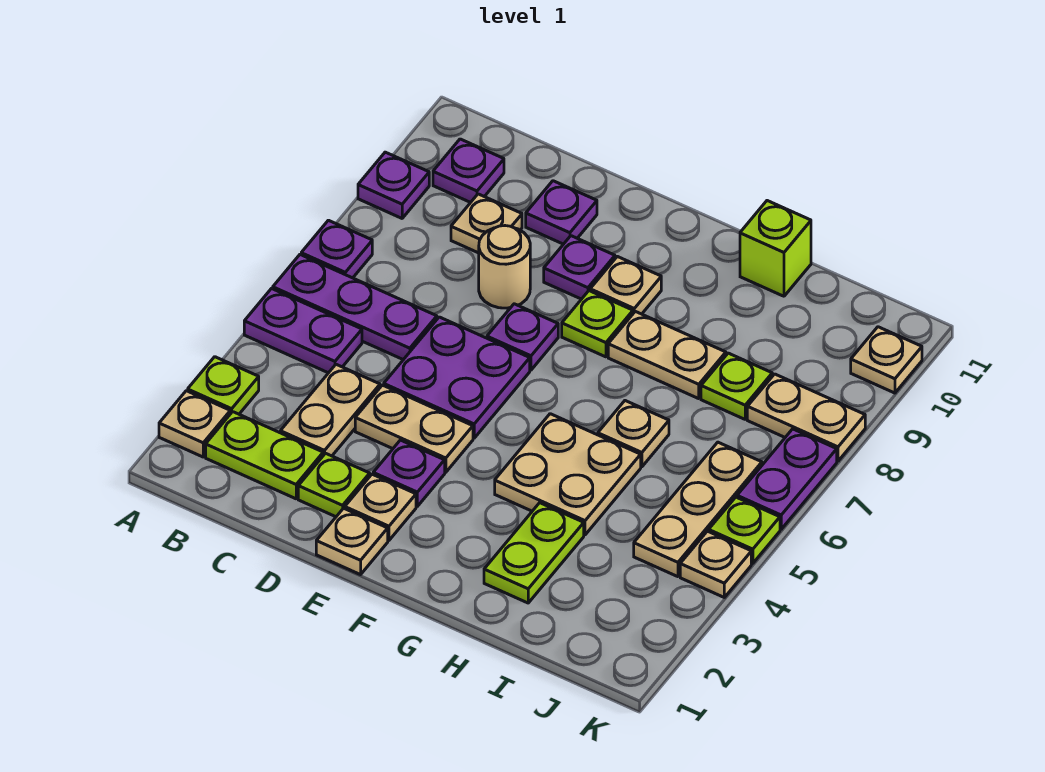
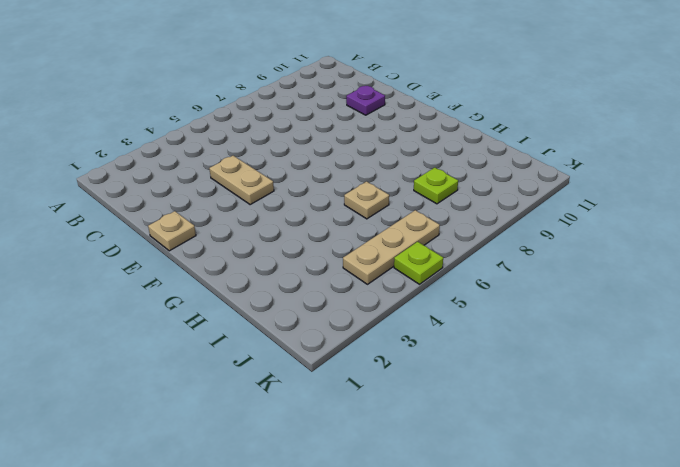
none -> tan 1x1 plate [159,391,230,457]
none -> lime 1x1 plate [188,357,259,414]
none -> purple 1x2 plate [244,289,362,373]
none -> purple 1x3 plate [273,255,437,360]

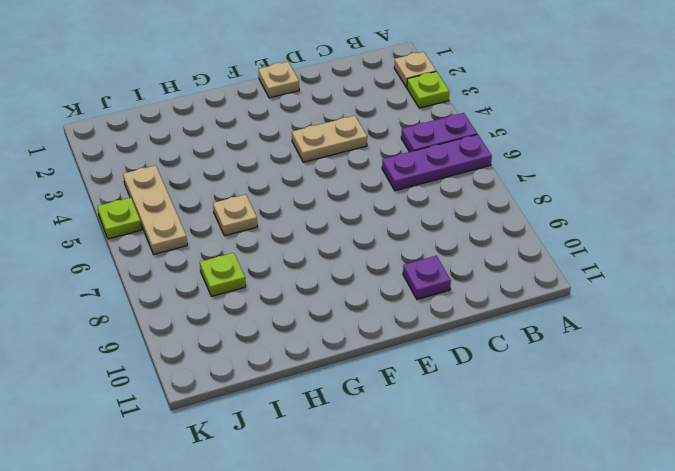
none -> purple 1x1 plate [301,220,372,278]
none -> purple 1x1 plate [358,152,429,218]
none -> lime 1x2 plate [206,412,323,499]
none -> purple 1x1 plate [433,139,504,203]

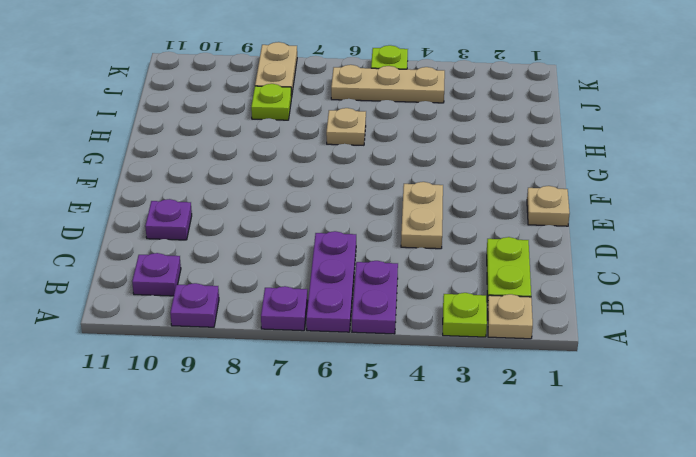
none -> tan 1x2 plate [280,364,380,456]
none -> tan 1x1 plate [451,194,522,253]
none -> lime 1x1 plate [298,453,370,517]
none -> purple 2x2 plate [384,317,530,438]

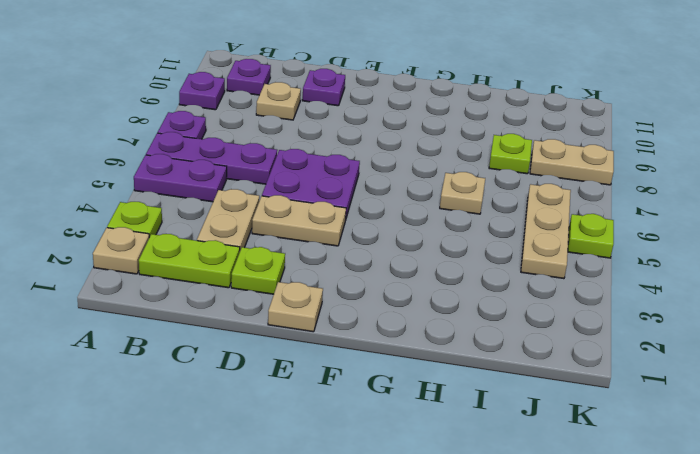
none -> tan 1x1 round brick [479,226,530,308]
none -> tan 1x1 plate [345,474,416,540]
none -> purple 1x1 plate [373,440,445,506]
none -> purple 1x1 plate [487,304,558,370]

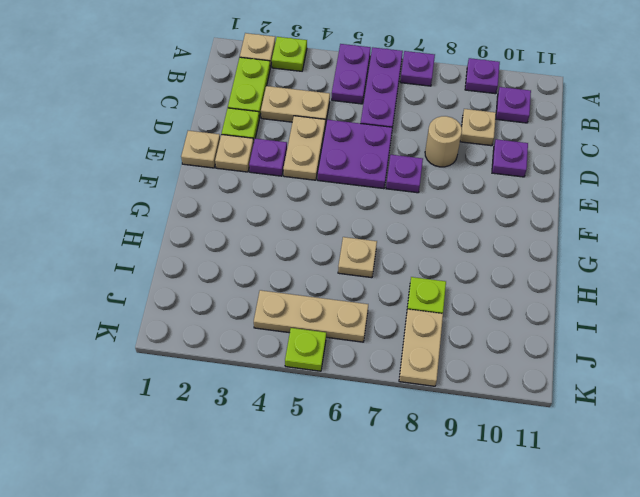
none -> purple 1x1 plate [544,236,615,299]
none -> lime 1x1 plate [562,291,633,357]
none -> tan 1x1 plate [590,256,661,314]
none -> tan 2x2 plate [495,414,641,535]

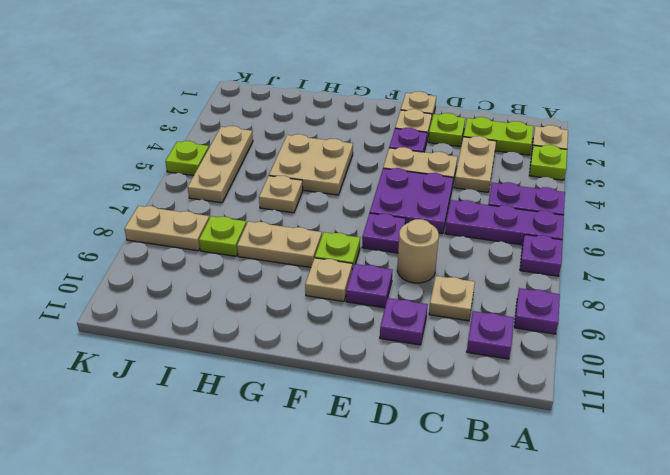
none -> lime 1x2 plate [484,503,584,603]
none -> lime 1x1 brick [740,201,811,296]
none -> tan 1x1 plate [680,531,751,597]
none -> purple 1x2 plate [737,429,837,529]

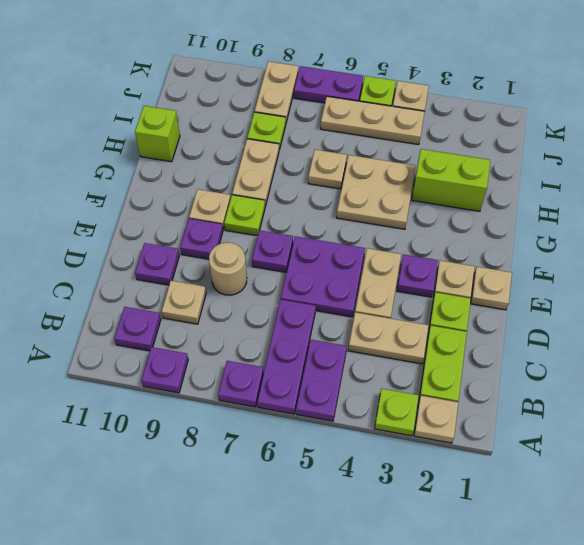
lime 1x2 brick [412,149,490,211] -> lime 1x2 plate [484,503,584,603]
none -> tan 1x1 plate [851,327,922,393]

